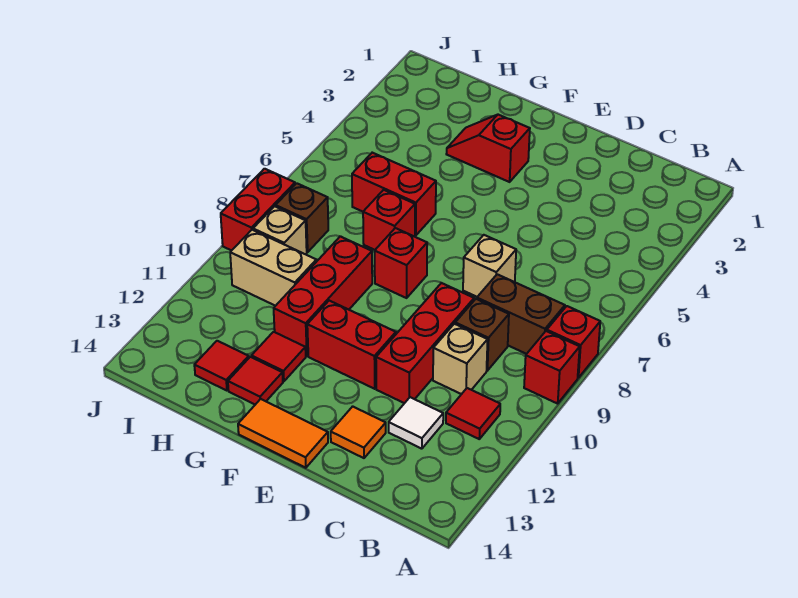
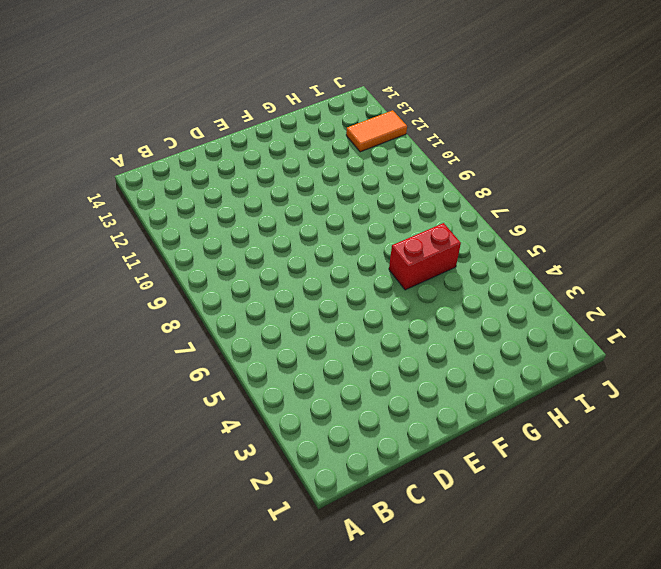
orange 1x2 tile [346,110,407,152] -> orange 1x2 tile moved to [238,399,328,468]
none -> red 1x1 brick [547,306,600,378]
none -> red 1x1 brick [524,331,580,404]
none -> brown 1x2 brick [477,274,565,354]

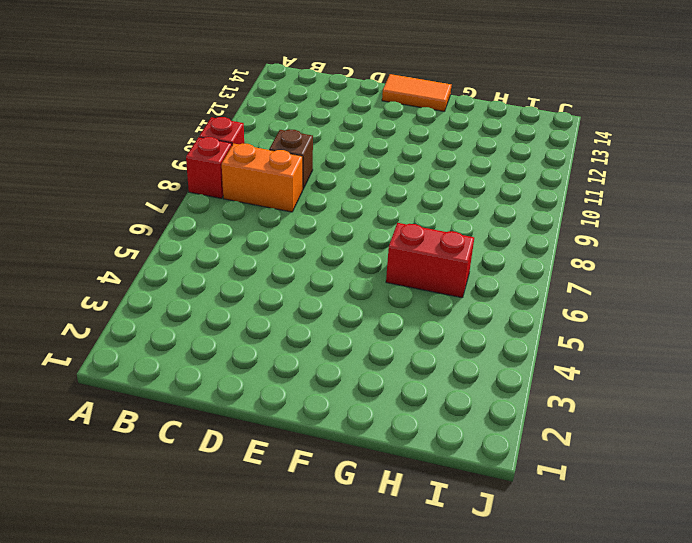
orange 1x2 brick [222,143,303,212] -> brown 1x2 brick [477,274,565,354]
none -> red 1x1 tile [446,388,500,439]
none -> tan 1x1 brick [433,324,488,394]
none -> white 1x1 tile [389,397,443,449]

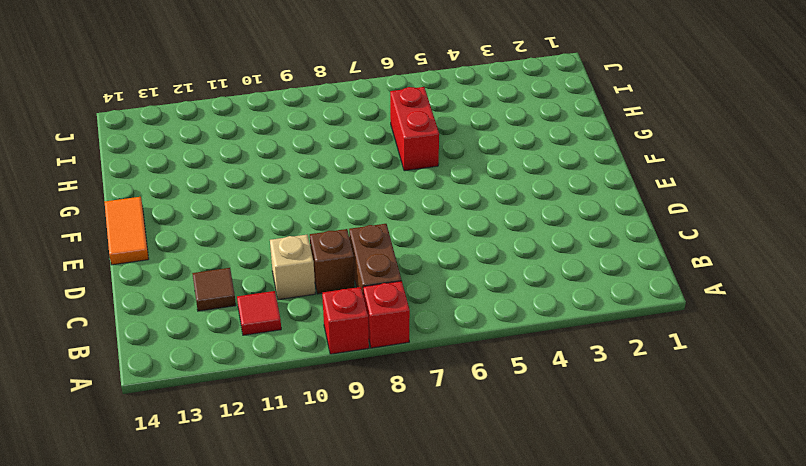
brown 1x1 tile [192,268,236,311] -> white 1x1 tile [389,397,443,449]
none -> tan 1x1 brick [463,235,516,297]
none -> red 1x3 brick [376,283,474,403]
none -> orange 1x1 tile [331,406,386,458]

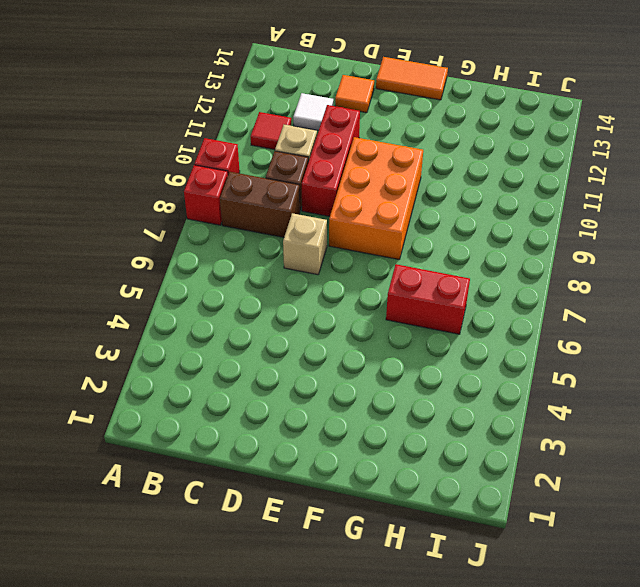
orange 2x3 brick [329,137,423,259] -> red 1x1 brick [375,228,427,298]
none -> red 1x2 brick [307,301,396,389]
none -> red 1x2 slope [447,115,530,182]
none -> red 1x1 brick [363,190,415,250]

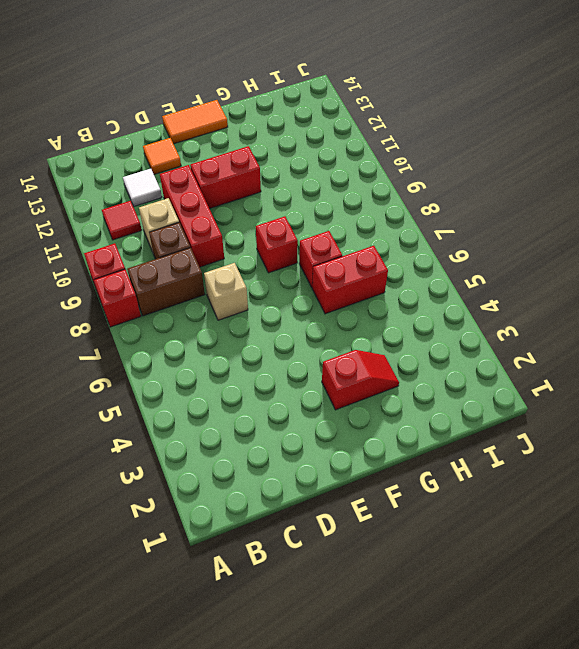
none -> red 1x3 brick [274,236,372,356]
none -> red 1x1 tile [251,332,306,381]
none -> red 1x1 tile [228,357,283,405]

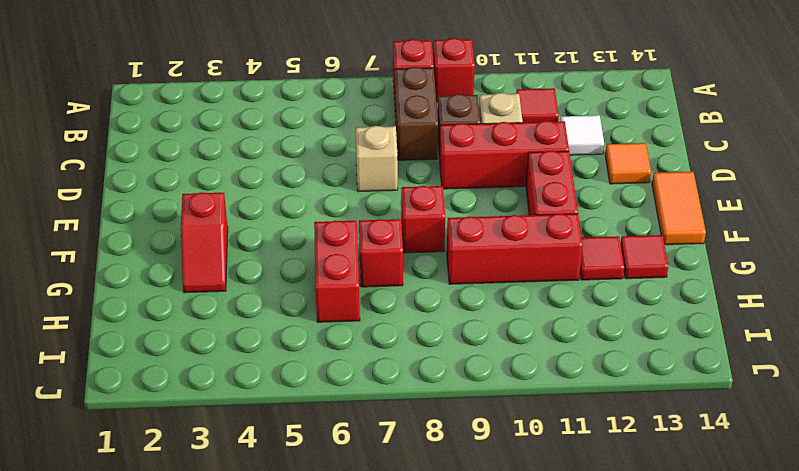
none -> tan 1x2 brick [230,230,316,306]
none -> red 1x1 tile [194,341,249,391]
none -> brown 1x1 brick [276,183,328,252]

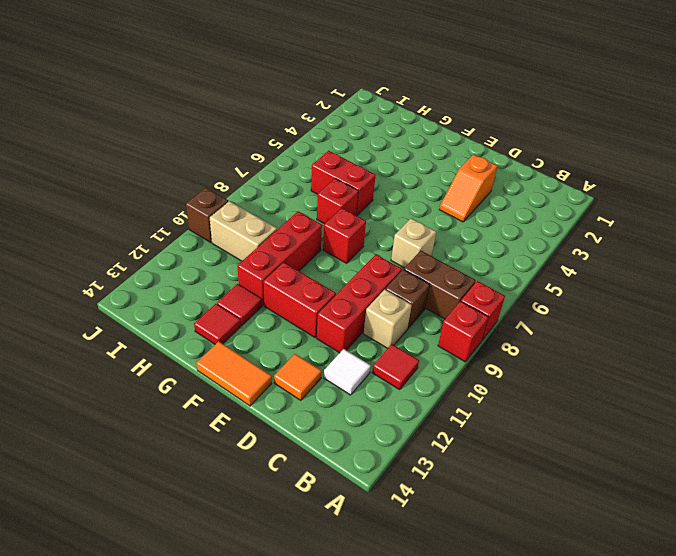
orange 1x2 slope [439,154,497,222] -> none
brown 1x1 brick [186,188,228,242] -> brown 1x1 brick moved to [276,183,328,252]
none -> red 1x2 slope [447,115,530,182]
none -> red 1x1 tile [194,341,249,391]
none -> tan 1x1 brick [253,206,307,254]

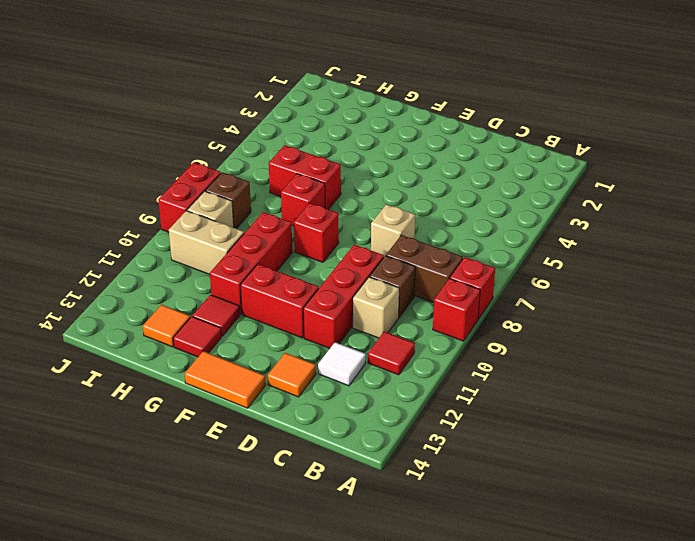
orange 1x1 tile [143,305,190,347] -> red 1x1 tile [194,341,249,391]
none -> red 1x2 slope [447,115,530,182]

